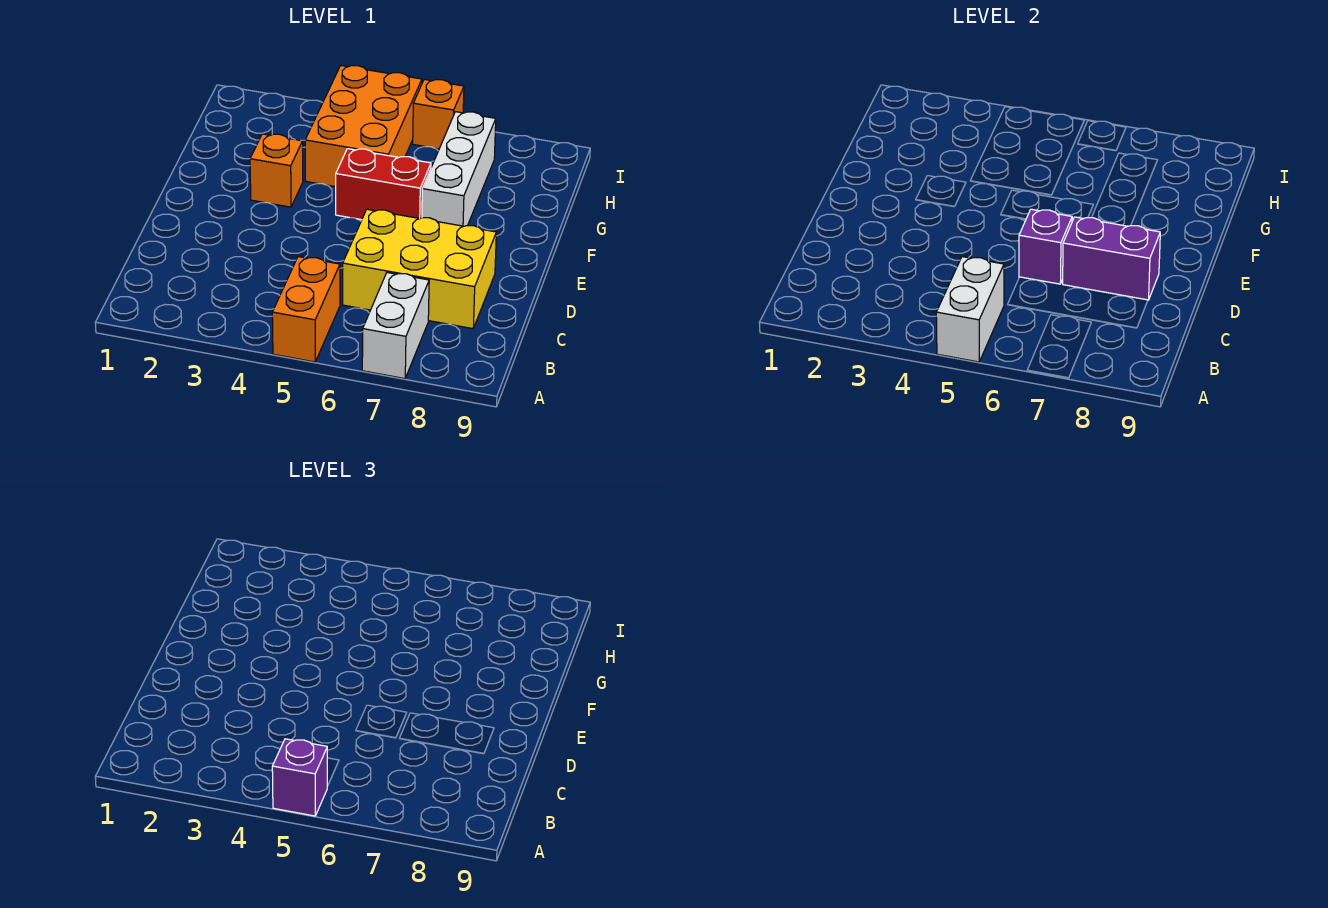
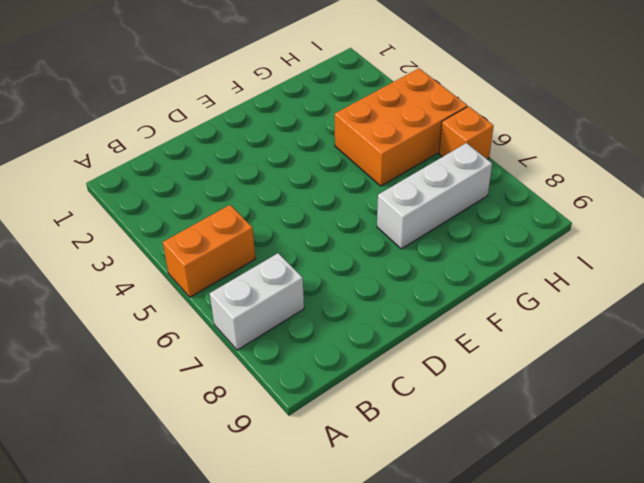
none -> yellow 2x3 brick [343,209,496,329]
none -> orange 1x1 brick [250,134,303,207]
none -> red 1x2 brick [336,149,431,220]

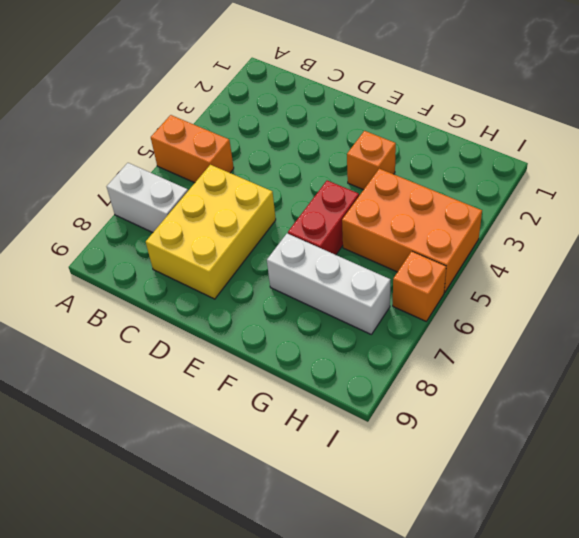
none -> white 1x2 brick [936,257,1004,362]
none -> purple 1x1 brick [1019,209,1072,284]
none -> purple 1x2 brick [1063,217,1160,300]

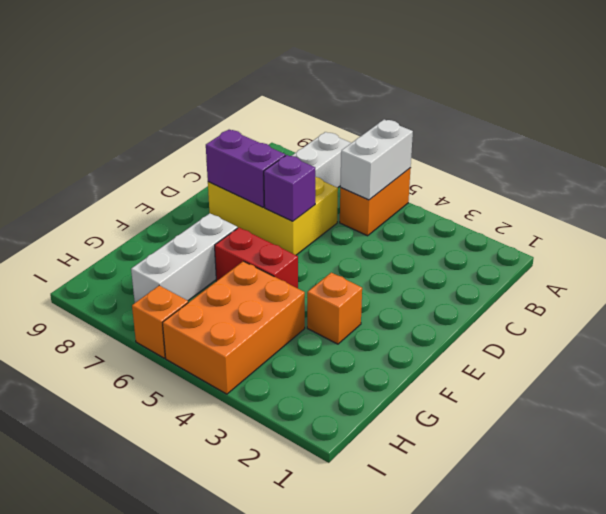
none -> purple 1x1 brick [272,739,327,816]

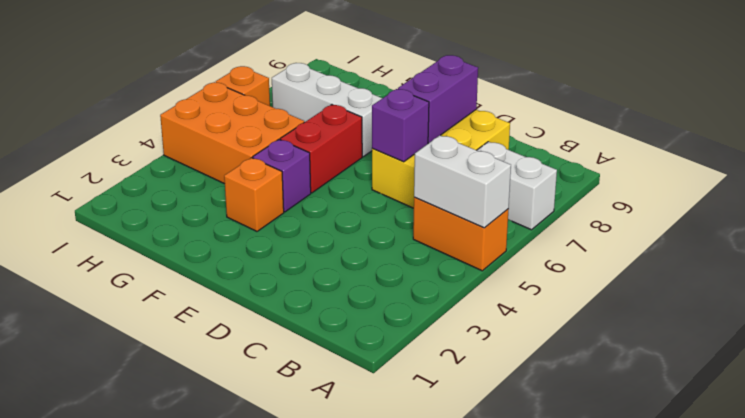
purple 1x1 brick [253,139,311,212] -> purple 1x1 brick moved to [272,739,327,816]

